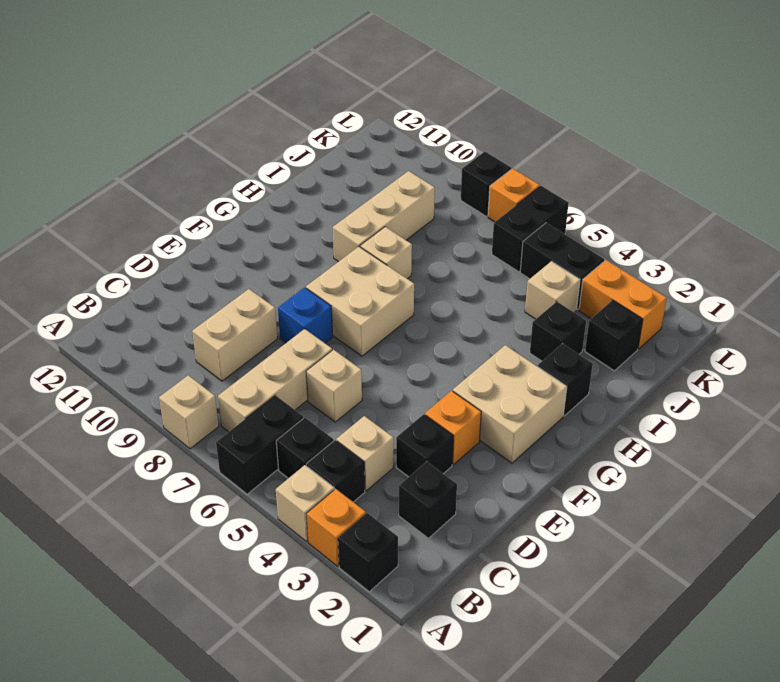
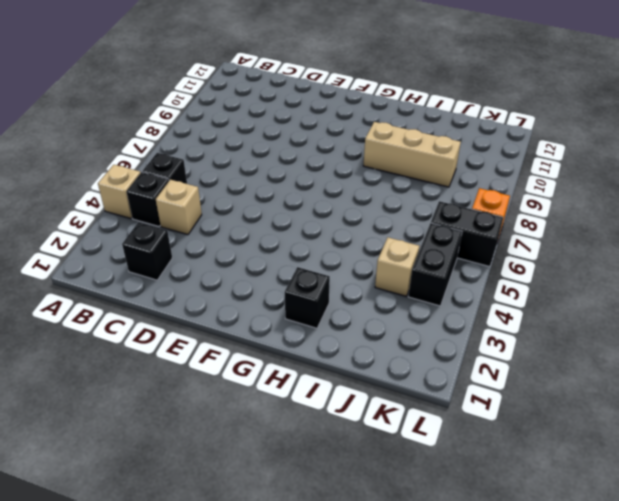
none -> black 1x1 brick [338,513,398,592]
none -> orange 1x1 brick [307,489,366,566]
none -> black 1x2 brick [216,395,303,494]

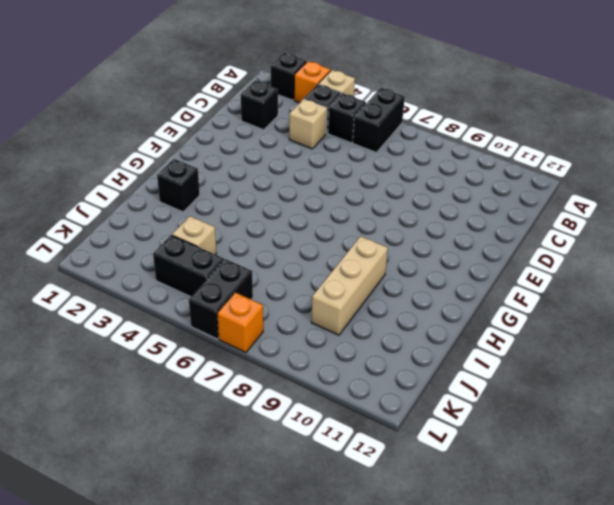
none -> tan 1x1 brick [159,375,219,449]
none -> tan 1x3 brick [218,329,332,432]
none -> tan 1x2 brick [192,289,277,381]

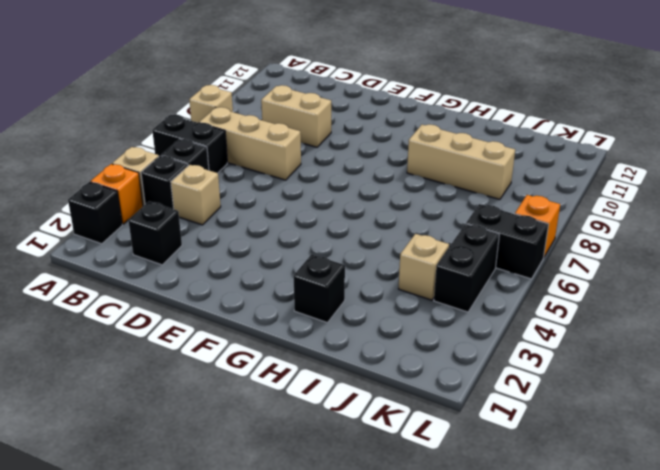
none -> black 1x1 brick [396,414,453,477]
none -> tan 1x1 brick [306,350,362,422]
none -> orange 1x1 brick [425,391,481,465]

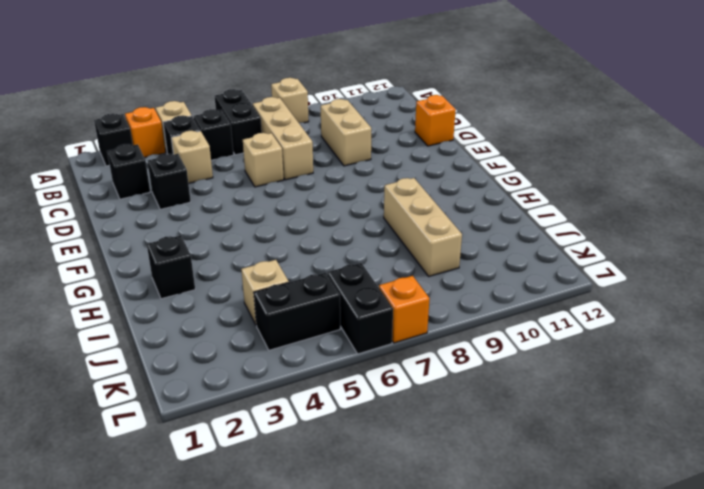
orange 1x1 brick [415,95,456,146] -> orange 1x1 brick moved to [425,391,481,465]
none -> blue 1x1 brick [278,288,333,343]
none -> tan 2x2 brick [453,345,567,463]
none -> tan 2x2 brick [306,247,414,356]

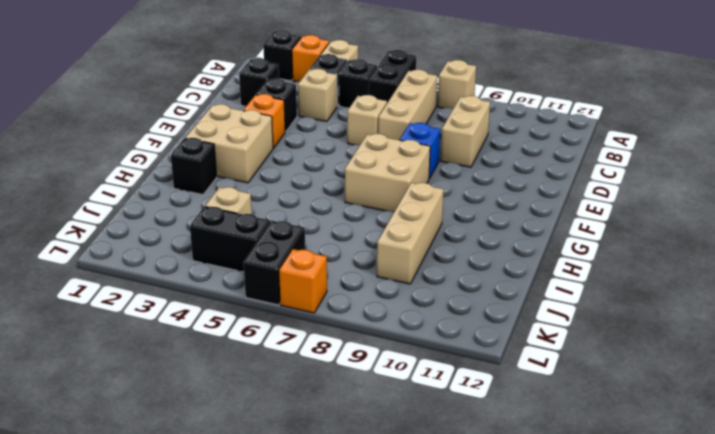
none -> tan 1x1 brick [360,227,412,279]
none -> black 1x1 brick [530,302,586,361]
none -> black 1x1 brick [585,300,643,371]

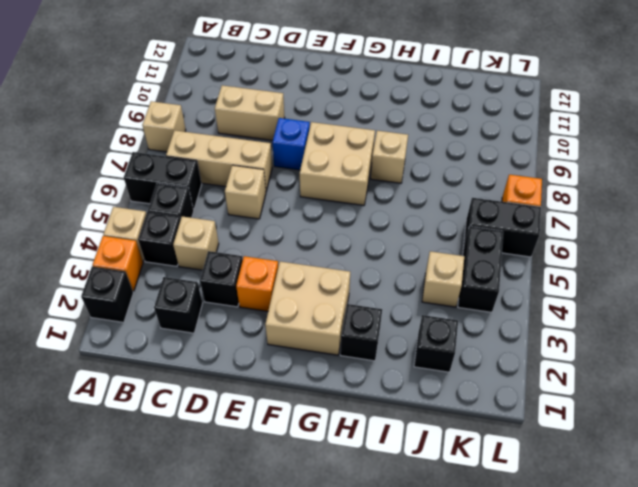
none -> tan 1x3 brick [333,171,435,262]
none -> black 1x1 brick [530,302,586,361]
none -> orange 1x2 brick [579,260,667,349]

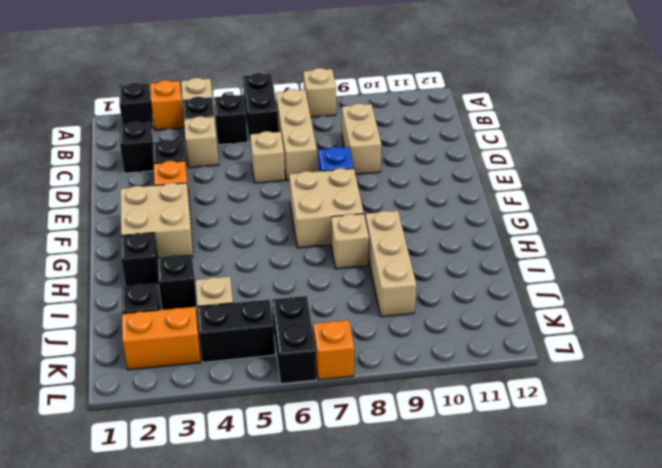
none -> black 1x1 brick [461,152,511,217]

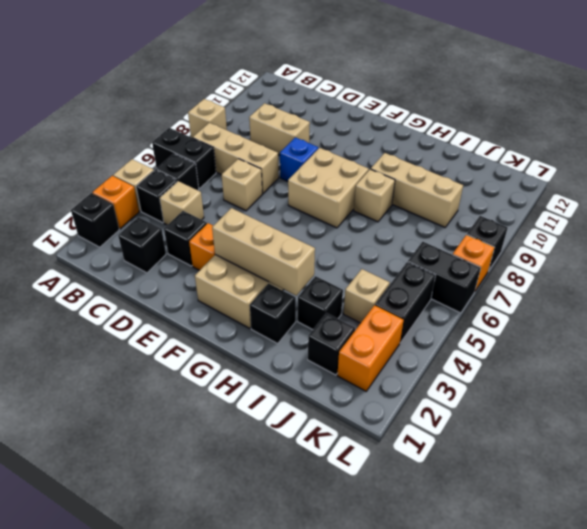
tan 1x3 brick [212,208,315,296] -> none

